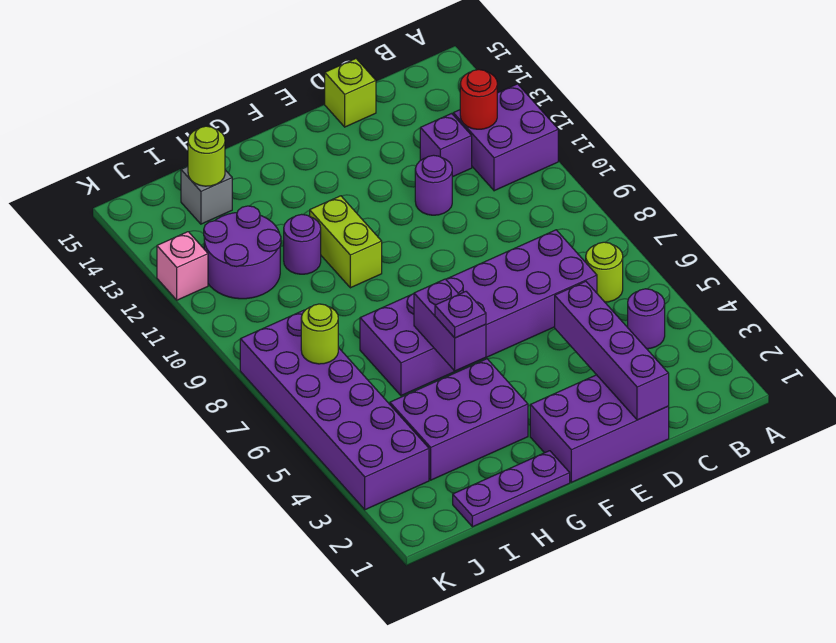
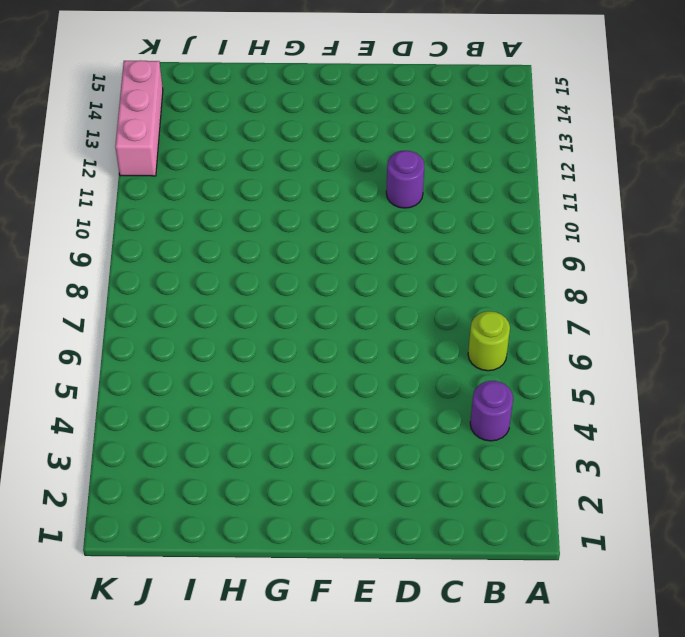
pink 1x3 brick [115,60,163,176] -> pink 1x1 brick [157,232,208,300]
none -> purple 2x2 brick [453,84,558,191]
none -> purple 2x6 brick [360,230,597,396]
none -> purple 1x1 brick [420,113,472,177]

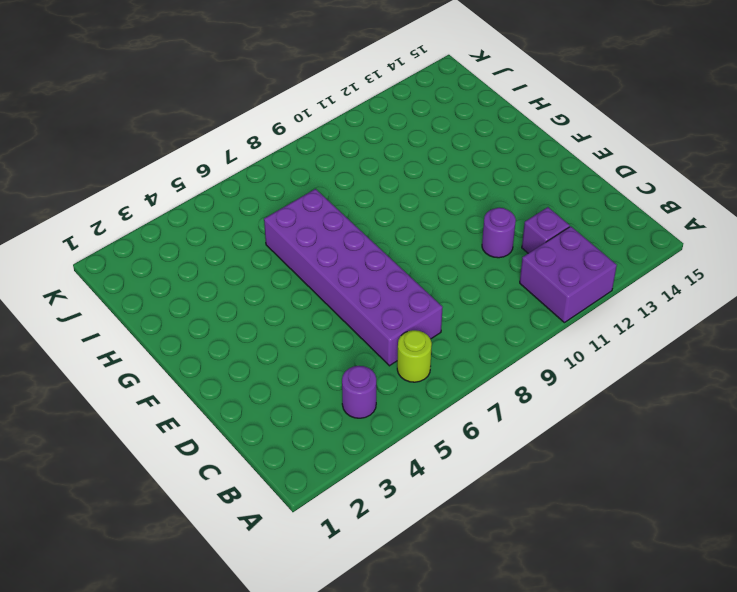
none -> purple 2x3 brick [530,375,669,482]
none -> lime 1x1 brick [325,59,376,127]
none -> purple 1x3 plate [453,451,570,527]

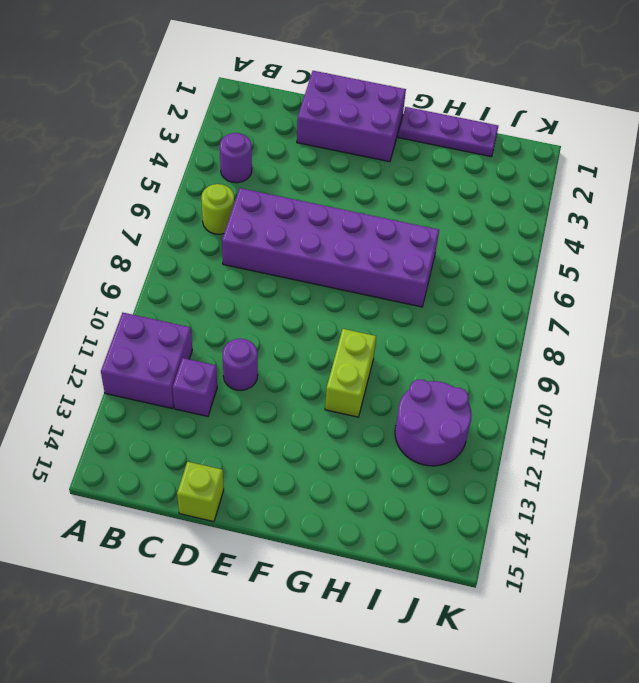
none -> purple 2x3 brick [390,359,528,480]
none -> purple 1x1 round brick [284,214,321,274]
none -> grey 1x1 brick [181,167,232,224]

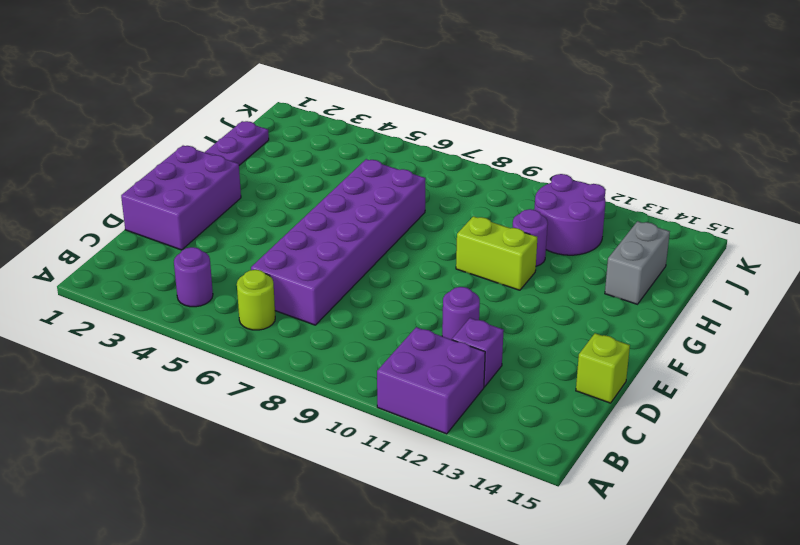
grey 1x2 brick [605,221,670,304] -> grey 1x1 brick [181,167,232,224]
none -> purple 2x3 brick [390,359,528,480]
none -> purple 2x6 brick [240,310,429,510]
none -> pink 1x1 brick [157,232,208,300]

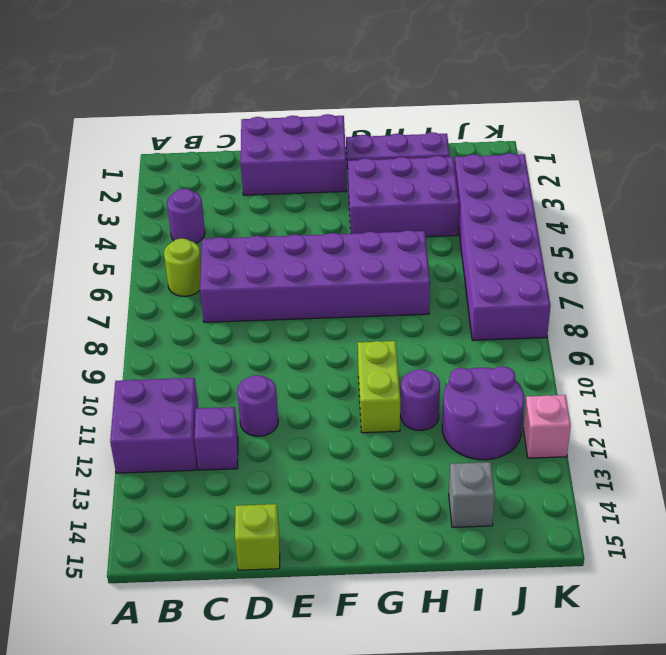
none -> red 1x1 round brick [460,70,497,129]
none -> purple 1x4 brick [555,281,669,420]
none -> purple 1x2 brick [414,279,486,371]

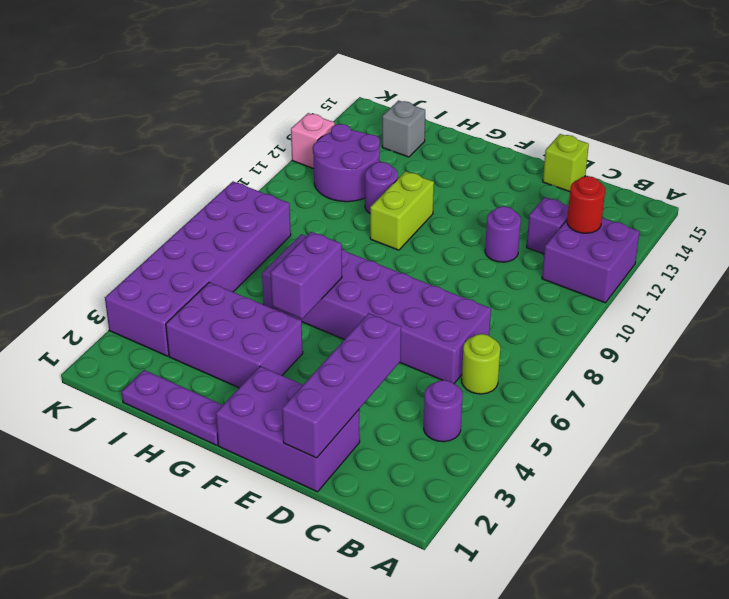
none -> lime 1x1 round brick [188,126,225,186]
none -> lime 1x1 round brick [301,304,338,364]
none -> purple 1x1 plate [435,292,486,338]

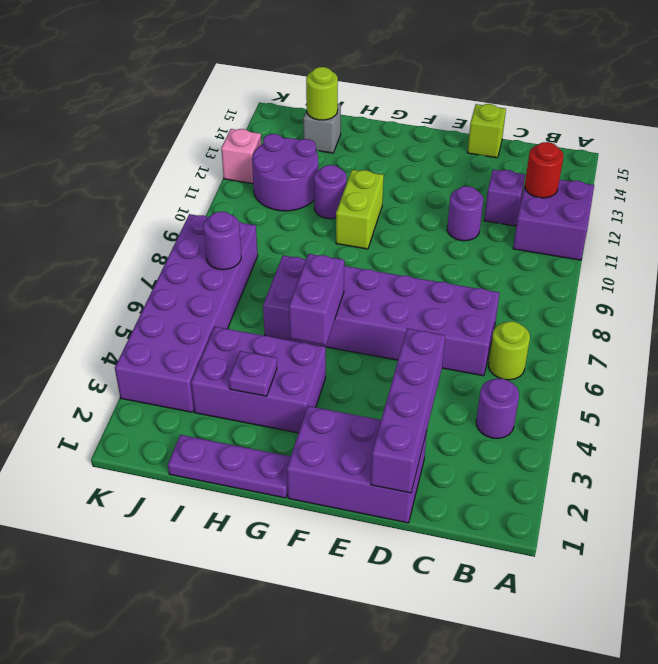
purple 1x1 plate [229,351,277,396] -> purple 1x1 plate moved to [435,292,486,338]
purple 1x1 round brick [203,212,241,270] -> lime 1x1 round brick [301,304,338,364]

